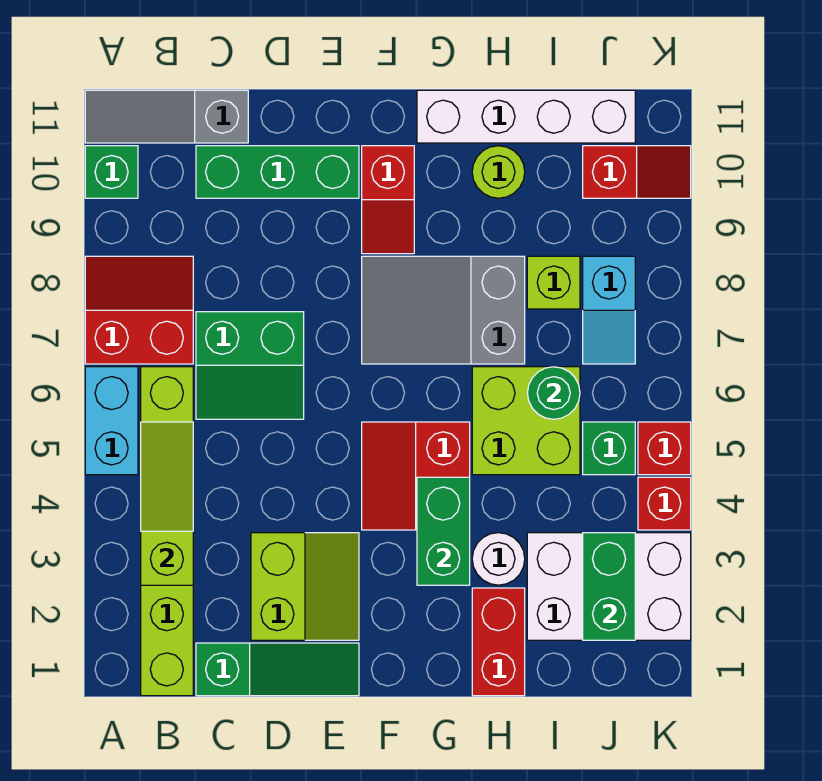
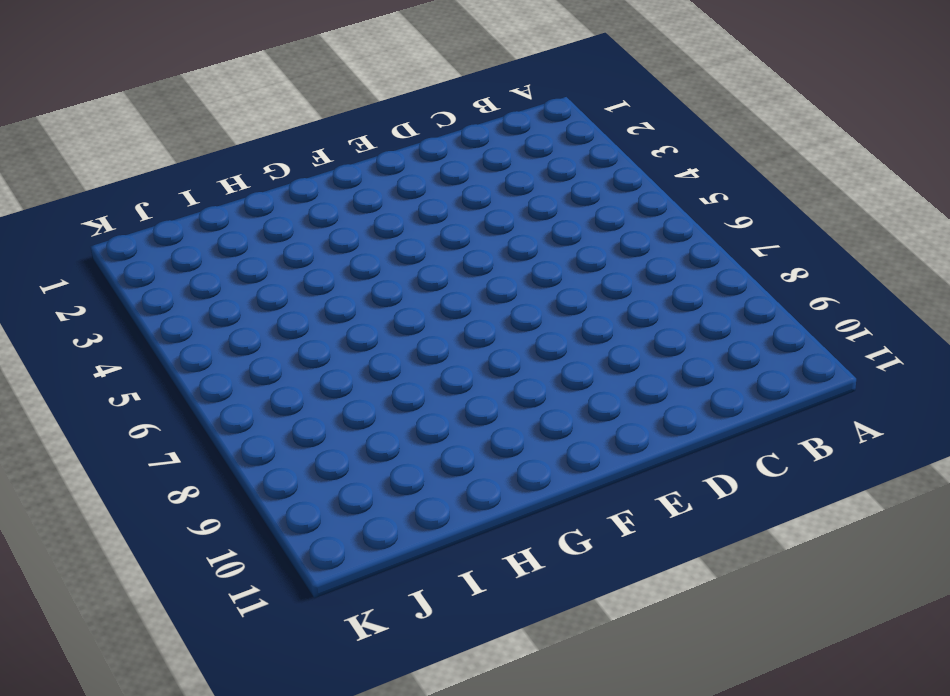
none -> cyan 1x2 brick [85,367,138,475]
none -> red 2x2 slope [85,256,193,364]
none -> green 1x1 brick [85,146,138,198]

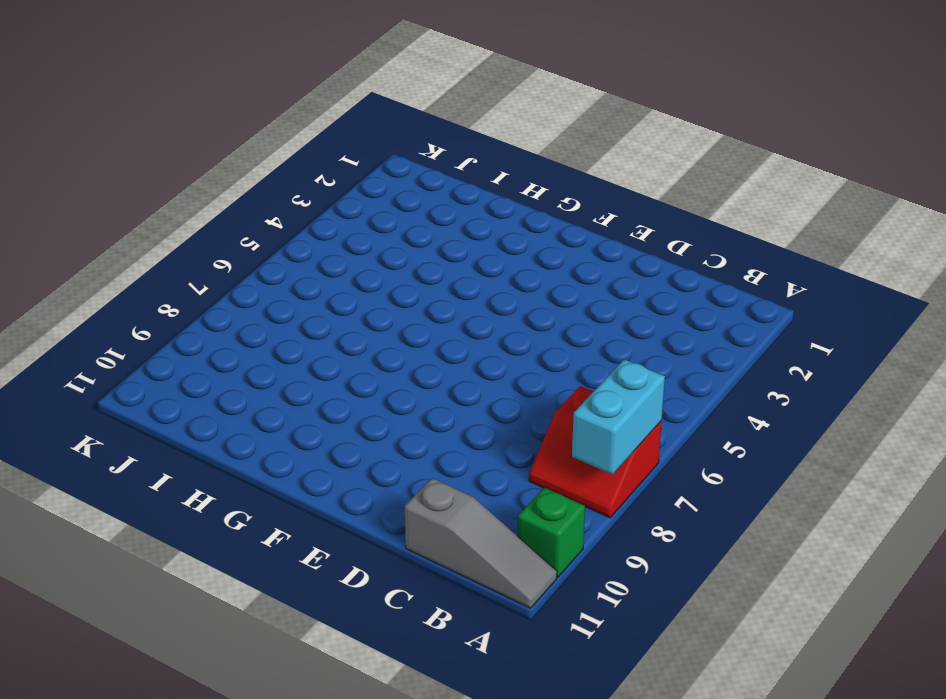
cyan 1x2 brick [572,359,665,475] -> cyan 1x2 brick moved to [85,367,138,475]
none -> lime 1x6 brick [141,367,193,696]
none -> green 1x3 slope [196,643,359,696]
none -> green 2x2 slope [196,312,304,419]

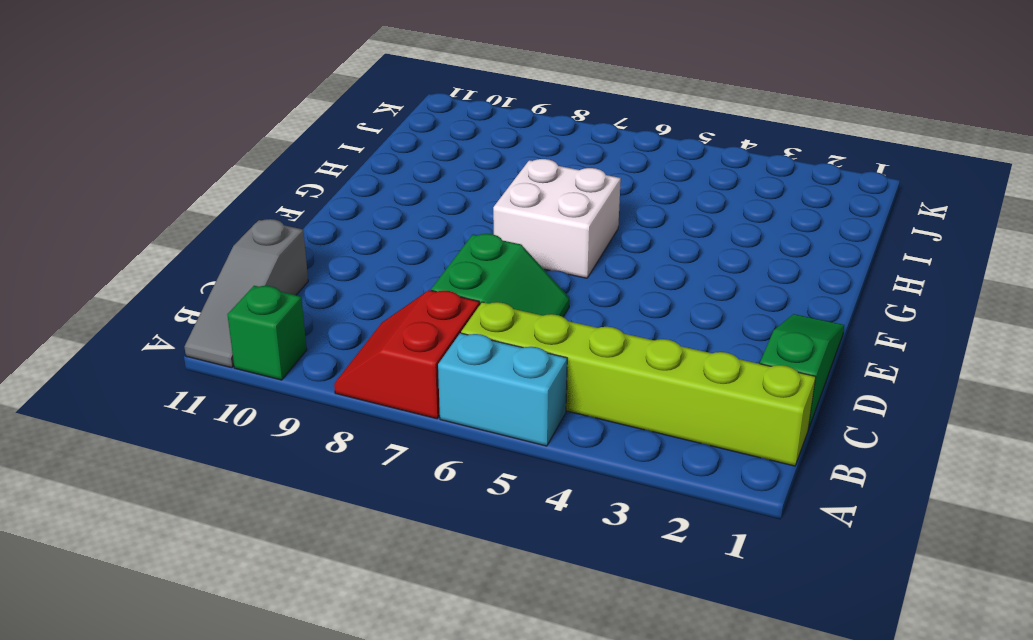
white 2x2 brick [493,159,621,278] -> grey 2x3 slope [362,256,525,364]
none -> green 1x3 brick [196,146,359,198]
none -> lime 2x2 slope [251,533,359,640]
none -> red 2x2 slope [362,422,470,530]

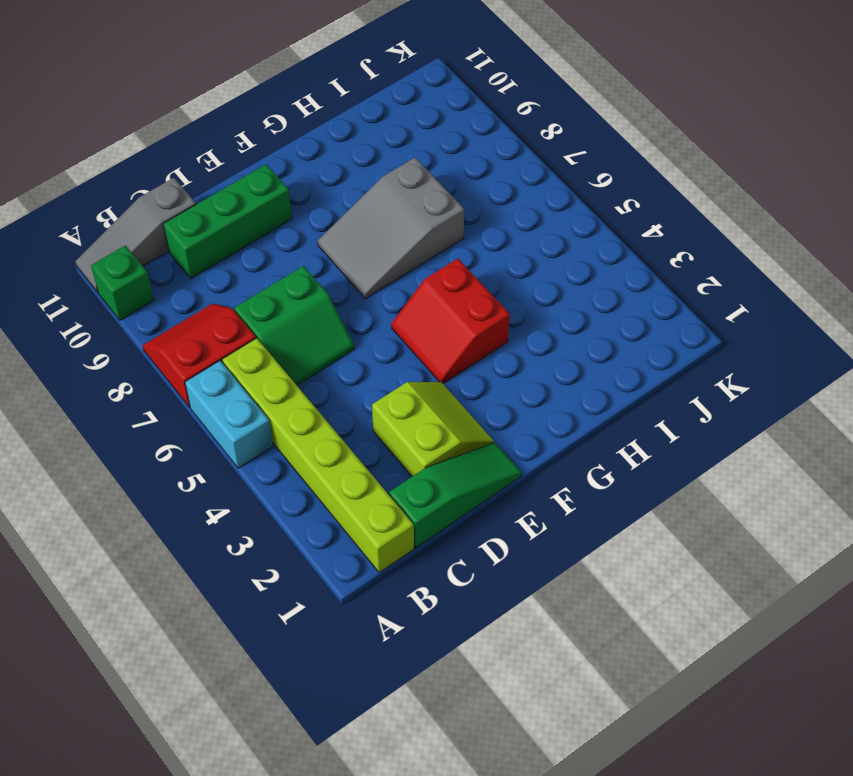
none -> red 1x2 slope [362,146,414,254]
none -> white 1x4 brick [417,90,635,143]
none -> red 1x2 brick [472,588,525,696]

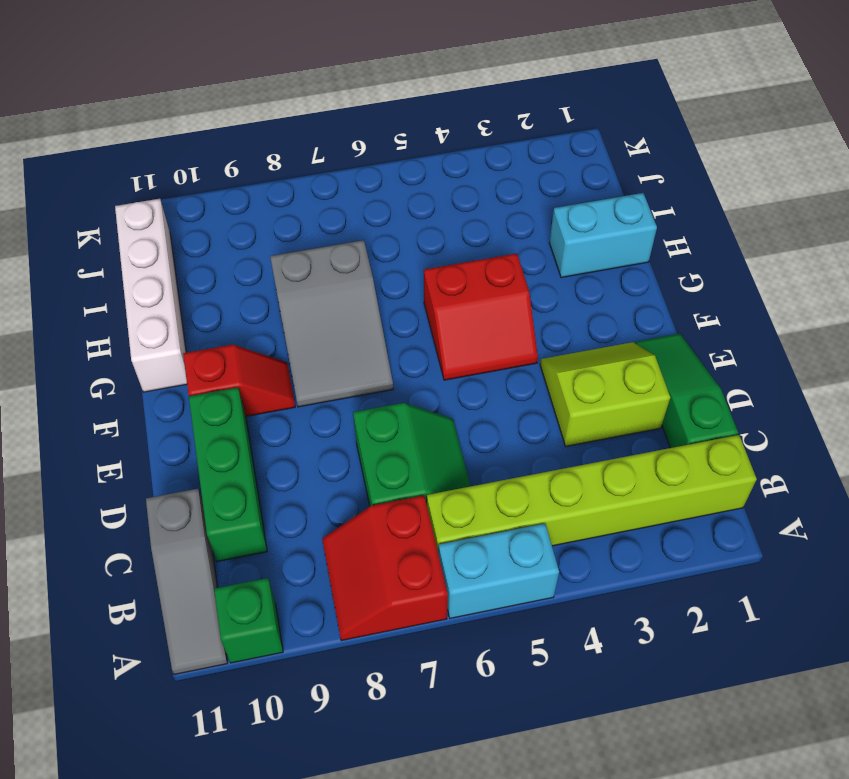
cyan 1x2 brick [550,193,657,278] -> red 1x2 brick [472,588,525,696]
none -> white 1x1 round brick [472,533,525,585]
none -> lime 2x2 brick [472,367,580,475]
none -> lime 1x1 round brick [472,146,525,198]

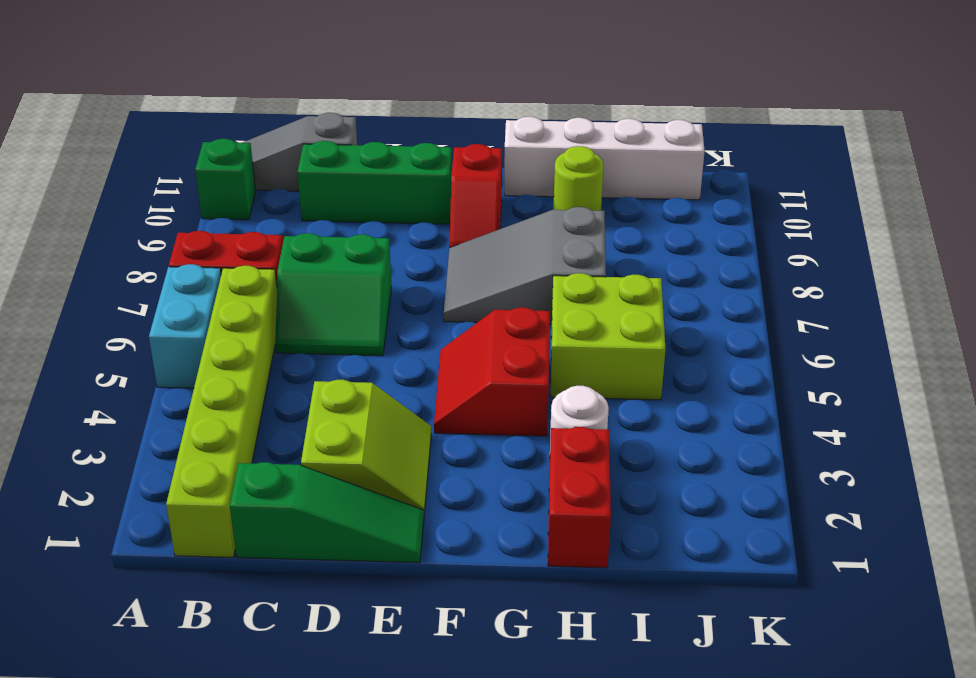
none -> white 2x3 brick [527,533,691,640]
none -> lime 1x1 brick [527,256,580,309]
none -> green 1x1 brick [583,422,635,475]

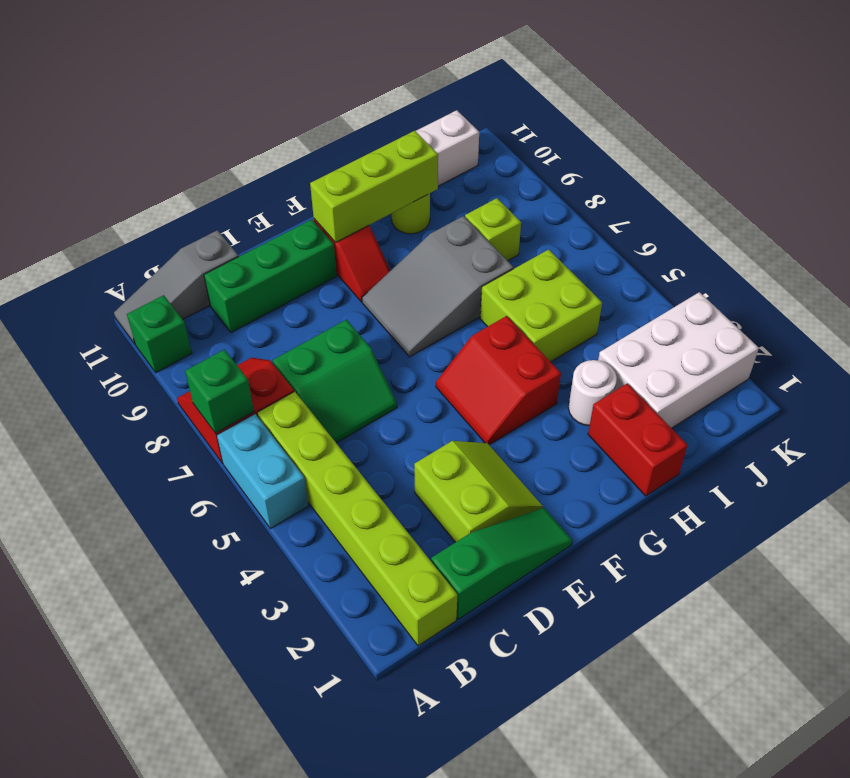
green 1x1 brick [185,350,254,433] -> green 1x1 brick moved to [583,422,635,475]
lime 1x3 brick [310,131,438,243] -> none
none -> cyan 1x2 slope [583,256,635,364]
none -> red 1x2 slope [583,146,691,198]
none -> red 1x1 brick [638,477,691,530]

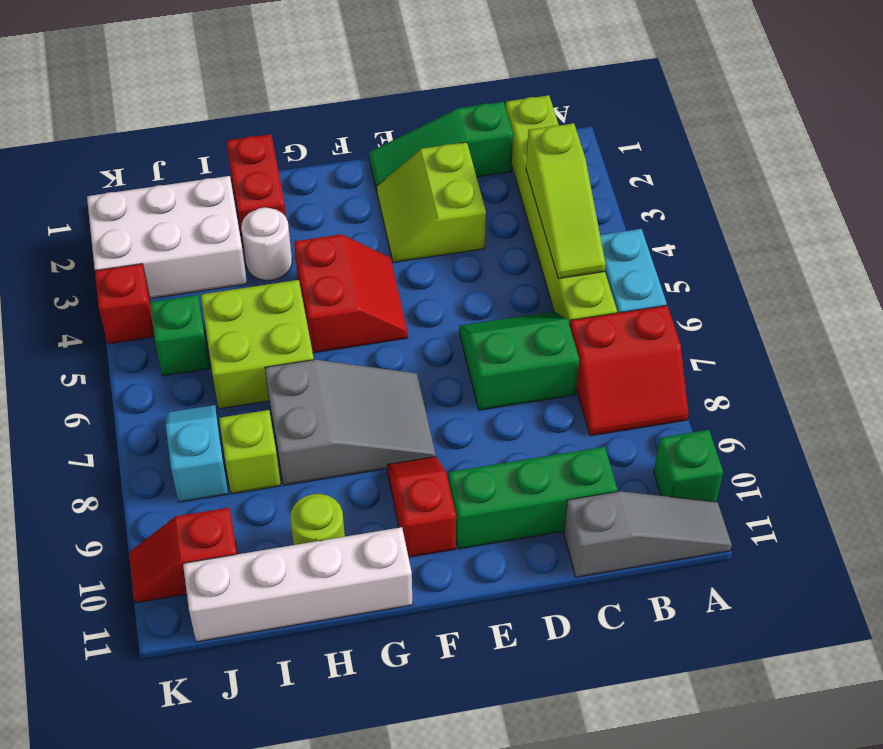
none -> red 1x1 brick [638,422,691,475]
none -> green 1x2 brick [417,477,470,585]
none -> green 1x1 round brick [528,367,580,419]

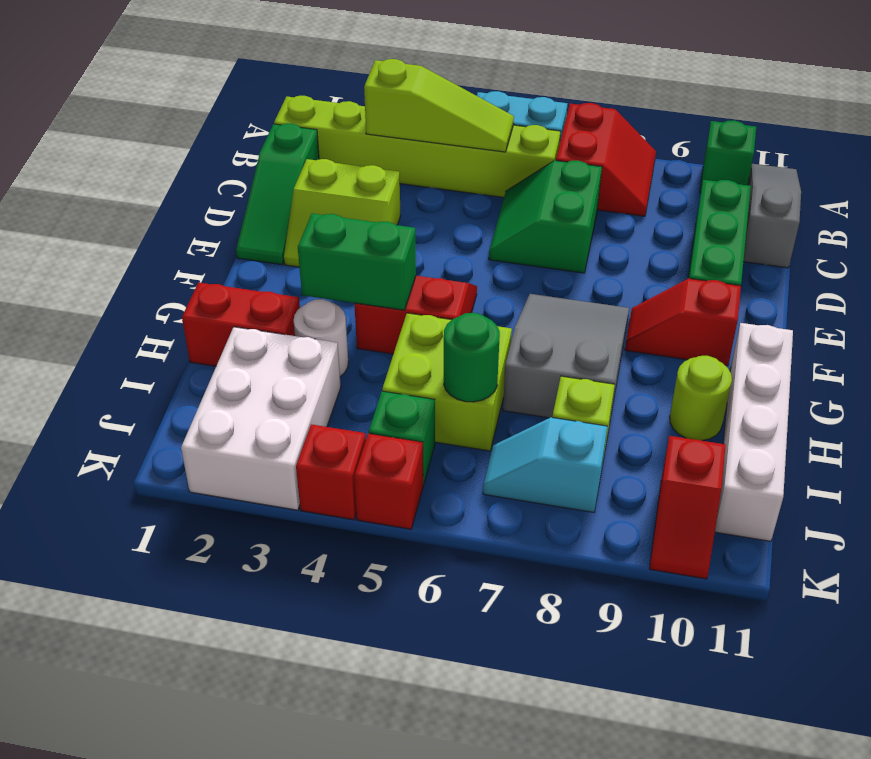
none -> green 1x2 brick [583,533,635,640]

